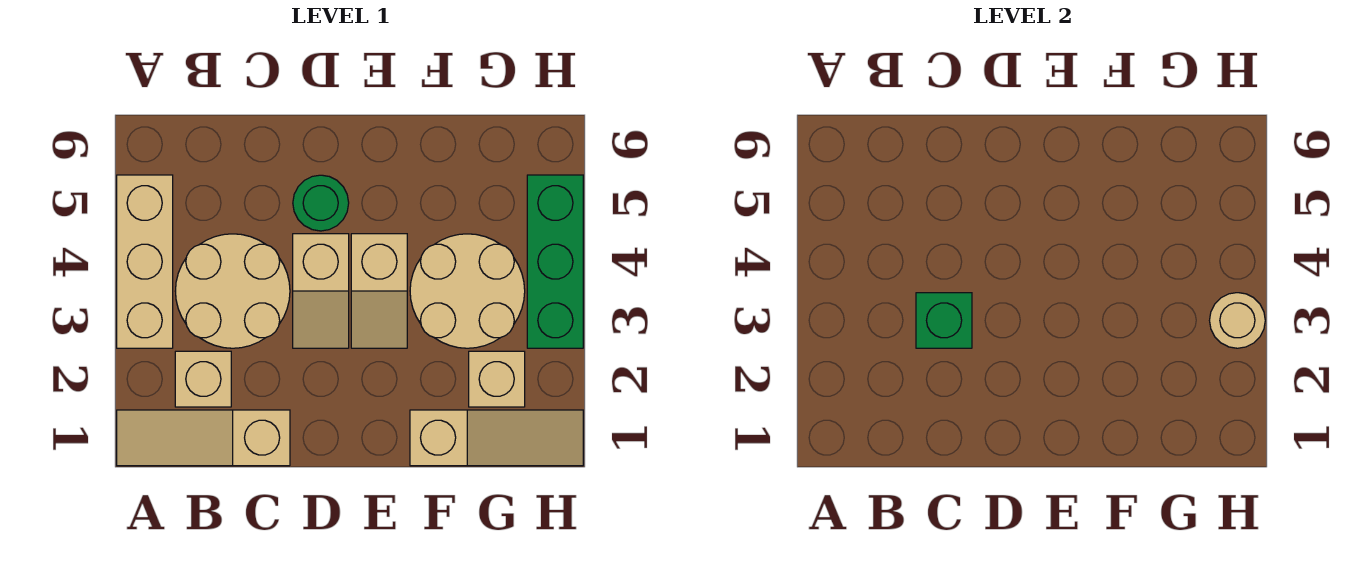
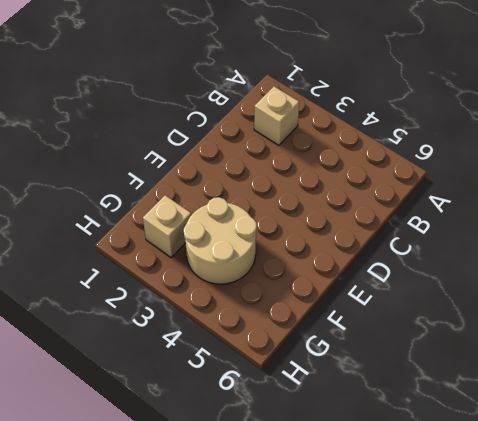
none -> tan 1x3 slope [117,410,290,466]
none -> tan 1x3 brick [117,175,173,348]
none -> tan 2x2 round brick [175,234,290,348]

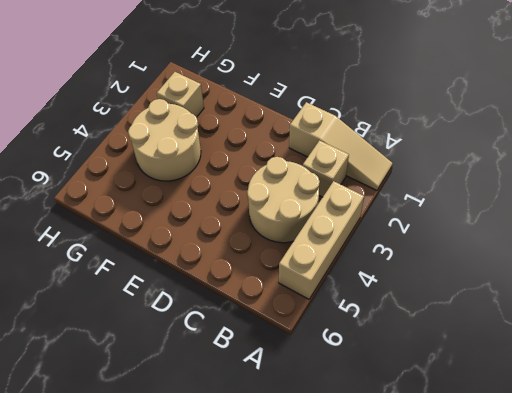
none -> tan 1x2 slope [293,234,349,348]
none -> green 1x1 round brick [293,175,349,231]
none -> tan 1x2 slope [351,234,407,348]

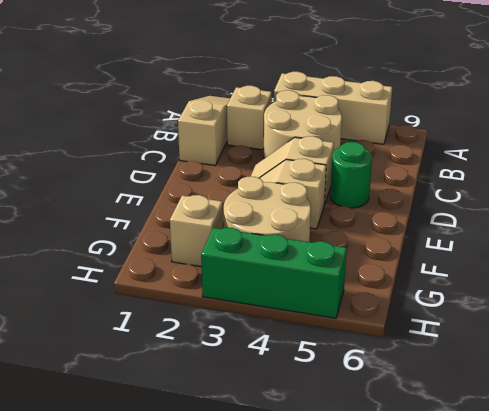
none -> tan 1x3 slope [410,410,583,466]
none -> green 1x1 brick [916,293,972,348]
none -> tan 1x1 round brick [1210,293,1265,348]

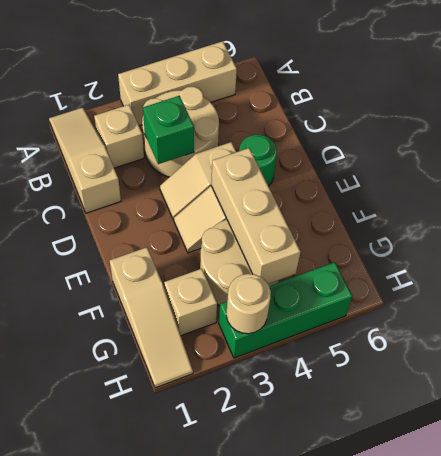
tan 1x3 brick [211,148,300,284] -> none

